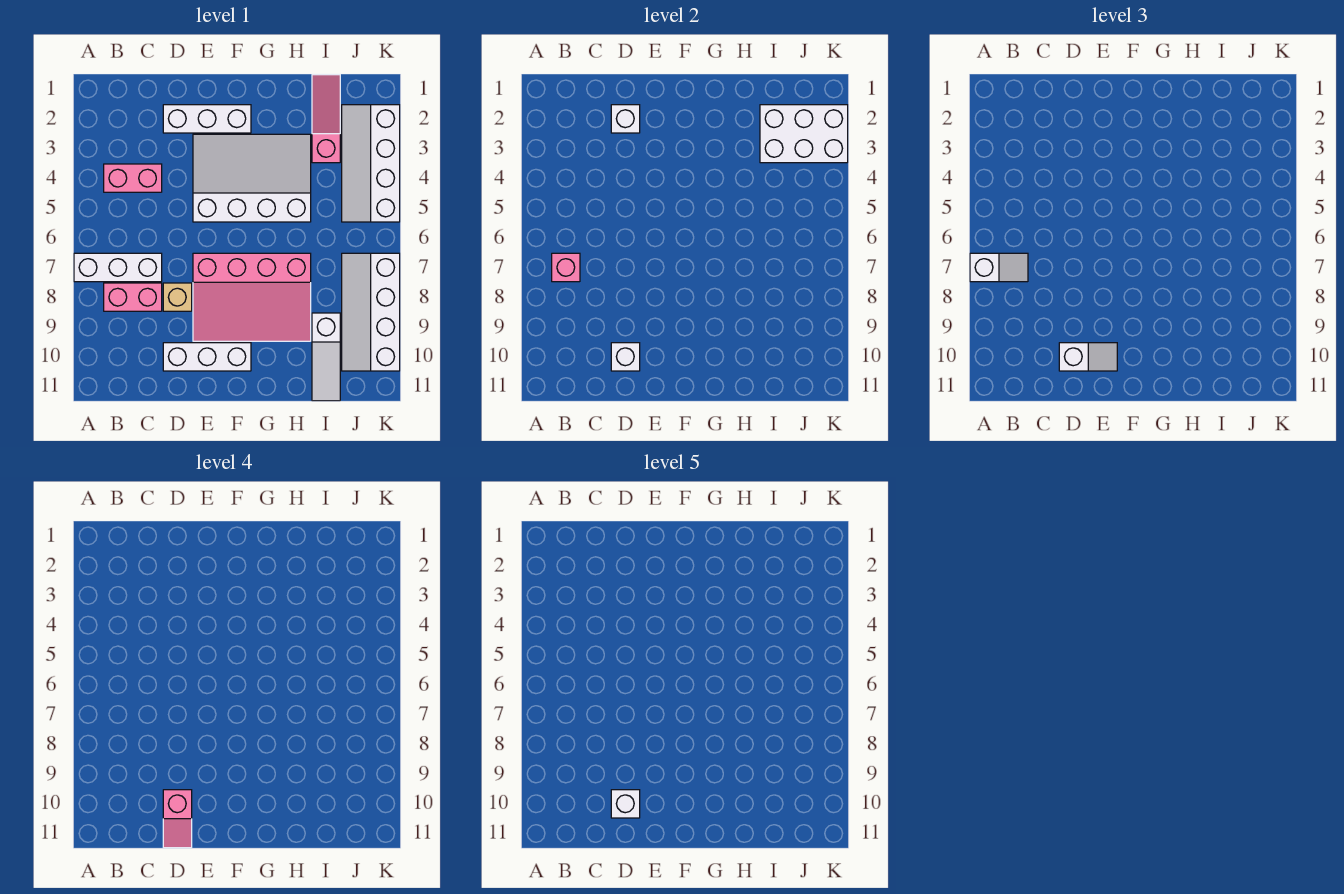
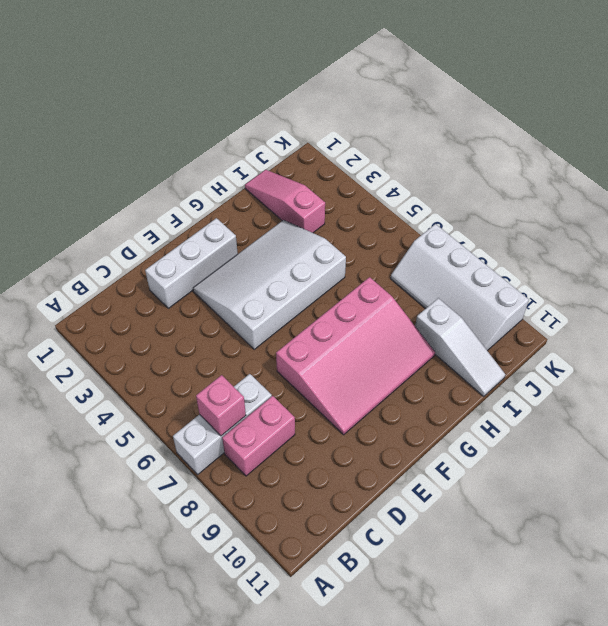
none -> pink 1x2 brick [104,164,162,192]
none -> tan 1x1 brick [163,283,192,311]
none -> white 1x3 brick [163,343,251,371]

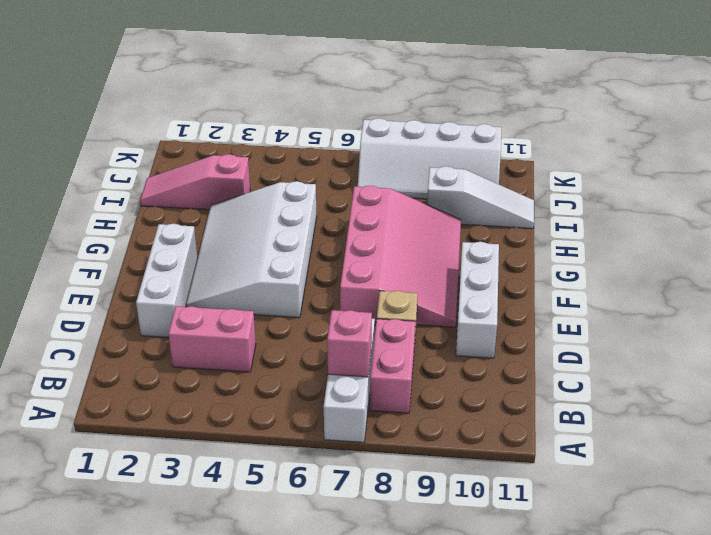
pink 1x2 brick [168,306,256,372] -> pink 1x2 brick turned to [104,164,162,192]
none -> white 2x4 slope [342,105,400,222]
none -> white 1x1 brick [611,105,640,133]
none -> white 1x1 brick [611,343,640,371]

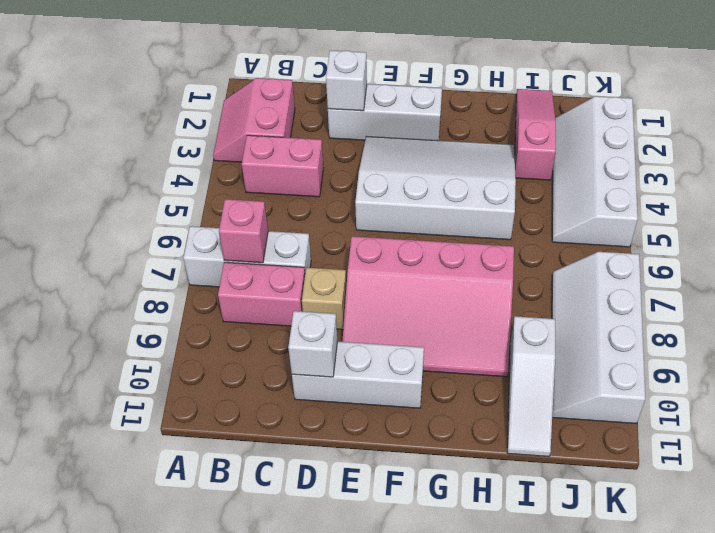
pink 2x2 slope [213,78,295,162] -> none
none -> white 2x3 brick [760,105,848,163]
none -> white 1x2 slope [970,253,1028,282]
none -> white 1x2 slope [1059,343,1117,371]

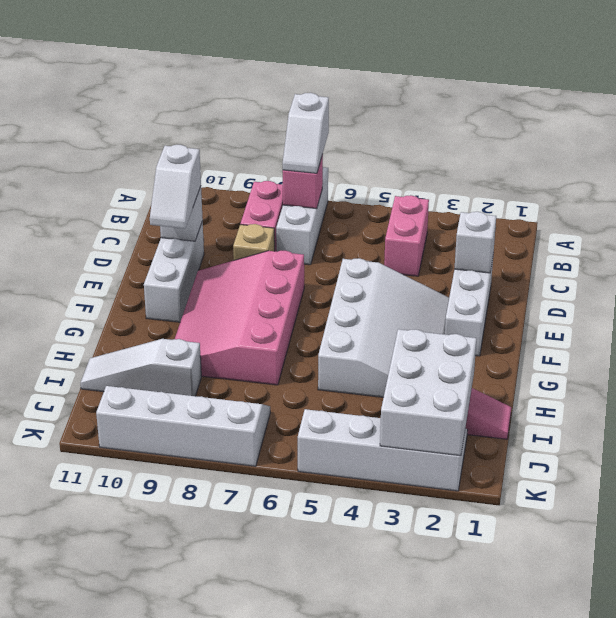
none -> pink 1x2 slope [163,790,192,848]
none -> white 1x1 brick [611,790,640,818]

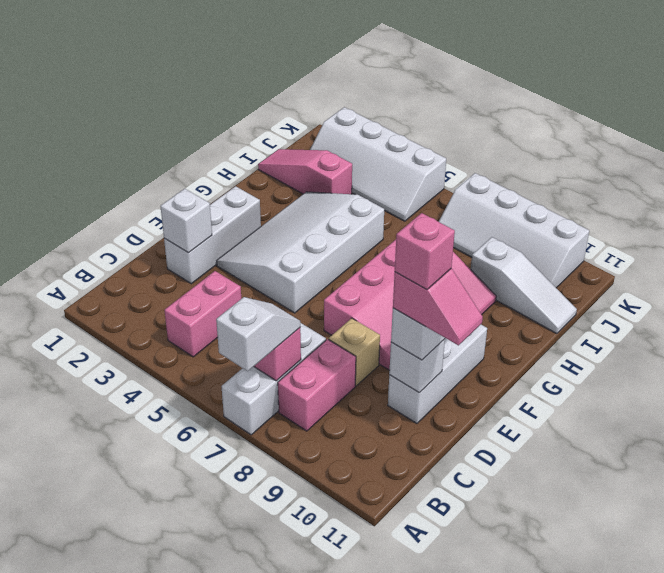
pink 1x1 brick [395,213,455,290] -> white 1x1 brick [611,790,640,818]
none -> white 2x3 brick [760,105,848,163]

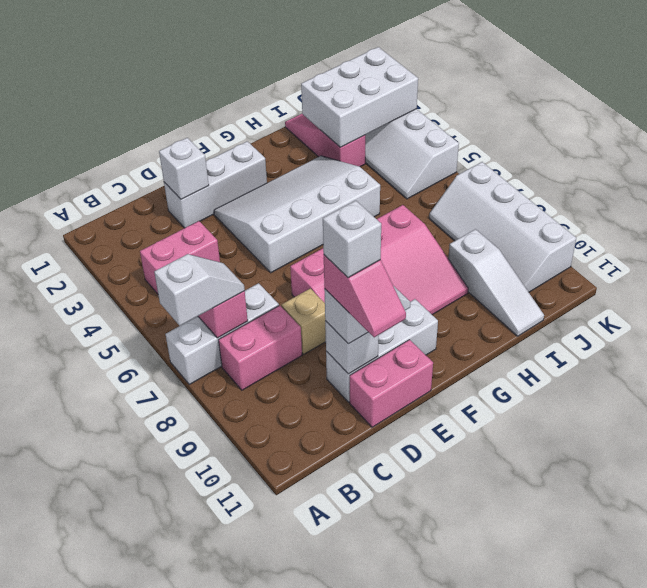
pink 1x2 brick [350,340,433,427] -> none

